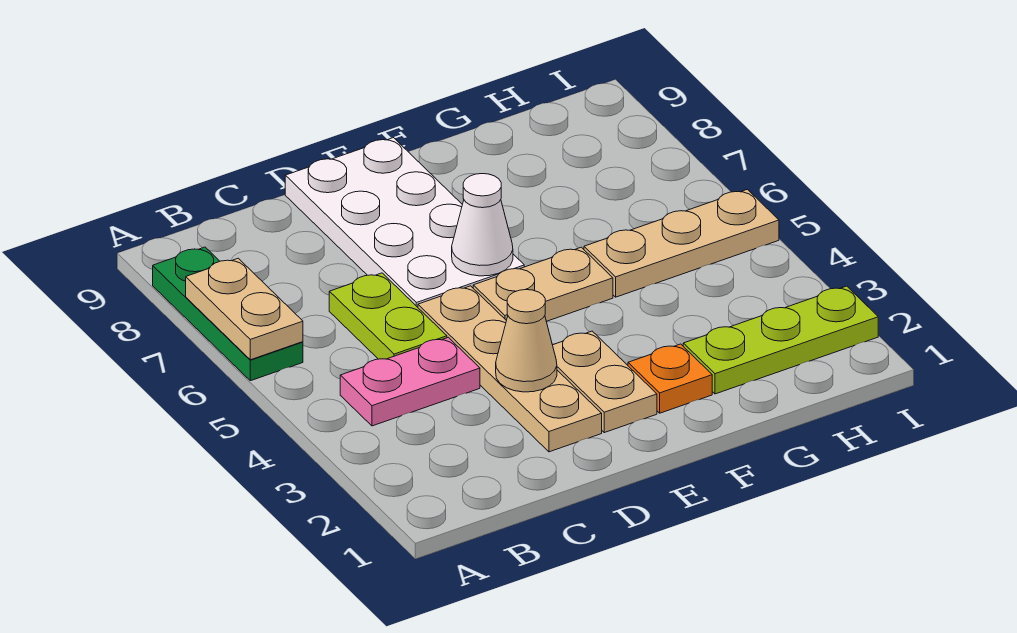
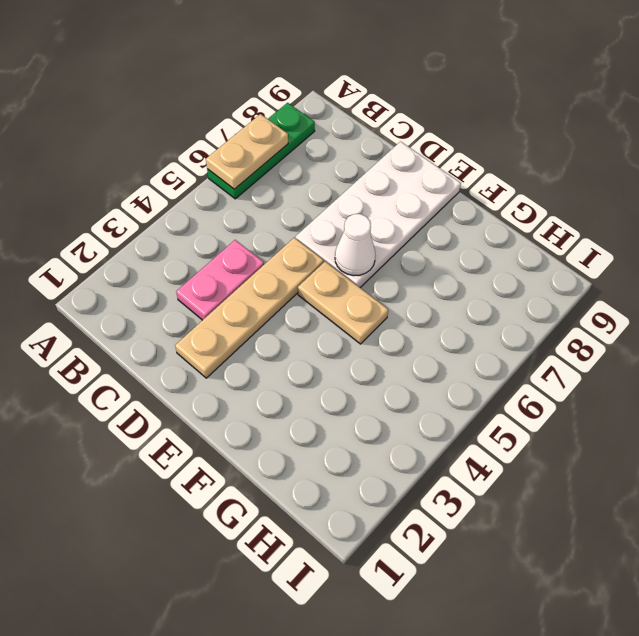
pink 1x2 plate [176,240,264,320] -> pink 1x2 plate turned to [340,337,480,426]
none -> lime 1x2 plate [329,273,447,359]
none -> tan 1x2 plate [553,331,657,433]
none -> orange 1x1 plate [628,344,712,413]

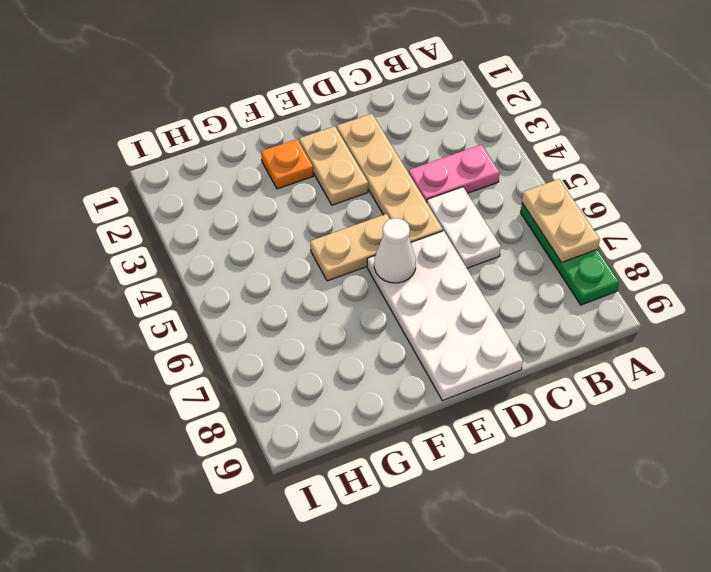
white 1x2 plate [427,187,501,268] -> lime 1x2 plate [329,273,447,359]
none -> lime 1x3 plate [683,286,878,394]
none -> tan 1x3 plate [584,189,779,297]
none -> tan 1x1 cone [496,290,557,392]

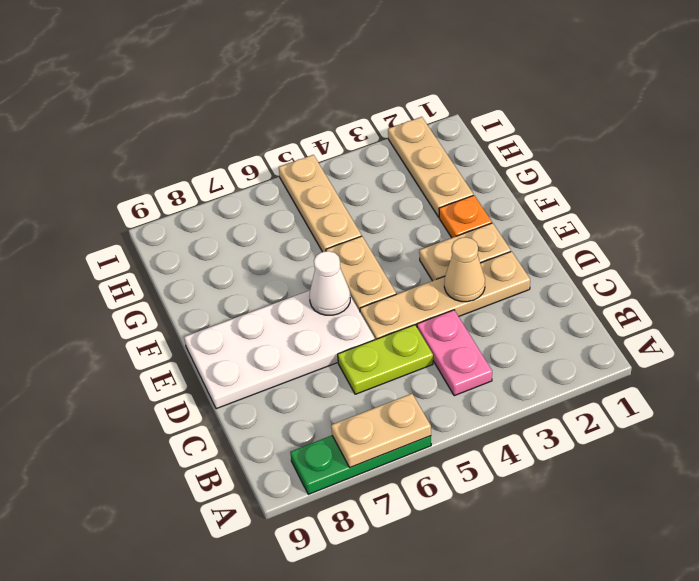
tan 1x3 plate [388,117,473,217] -> lime 1x3 plate [683,286,878,394]

